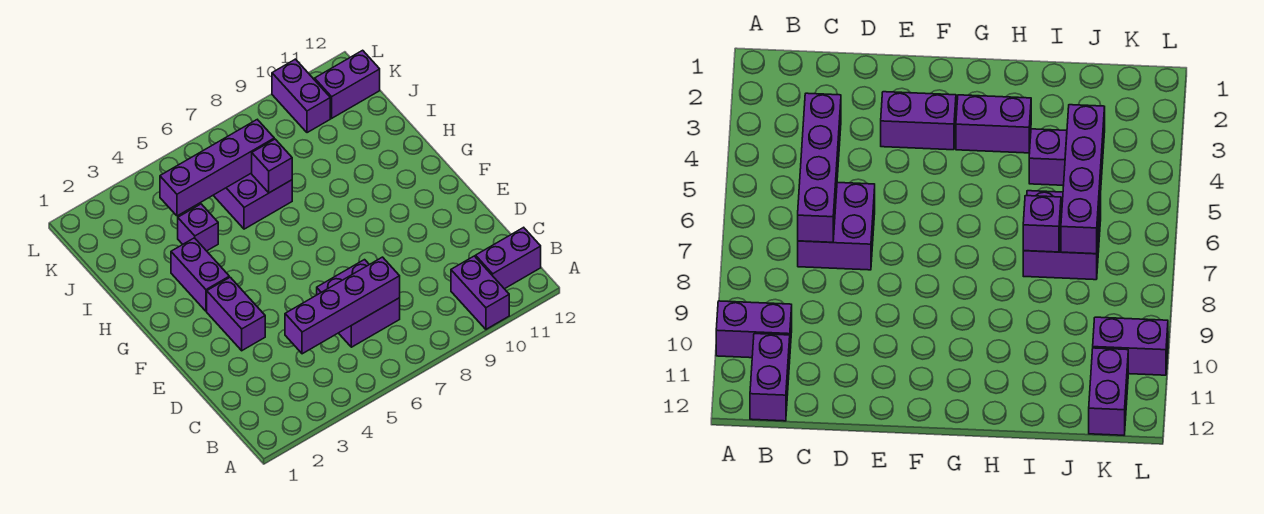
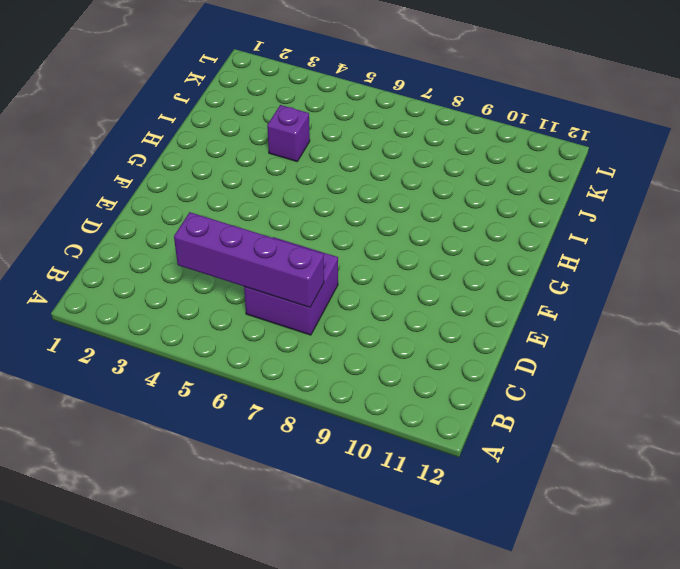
none -> purple 1x2 brick [451,256,509,329]
none -> purple 1x2 brick [476,227,541,289]
none -> purple 1x2 brick [207,277,265,351]

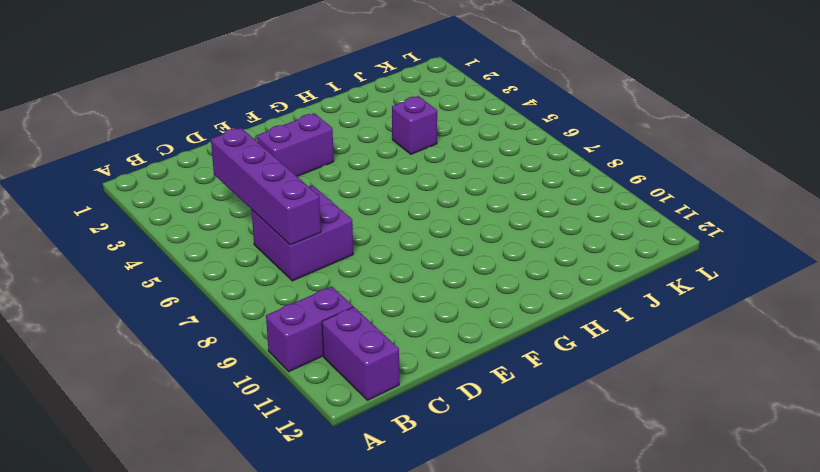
none -> purple 1x2 brick [171,238,229,311]
none -> purple 2x2 brick [213,173,292,229]
none -> purple 1x2 brick [272,59,330,133]

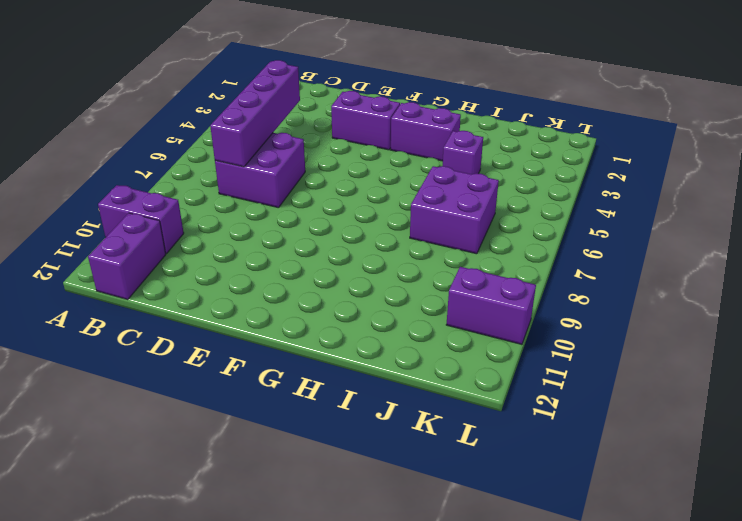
none -> purple 1x2 brick [315,50,380,118]
none -> purple 1x1 brick [252,139,292,193]
none -> purple 1x4 brick [160,120,274,216]

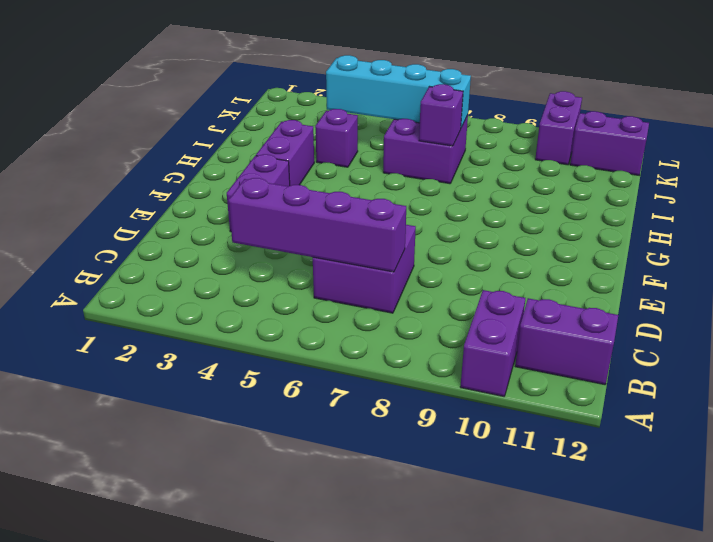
cyan 1x4 brick [326,55,471,128] -> purple 1x4 brick [160,120,274,216]

